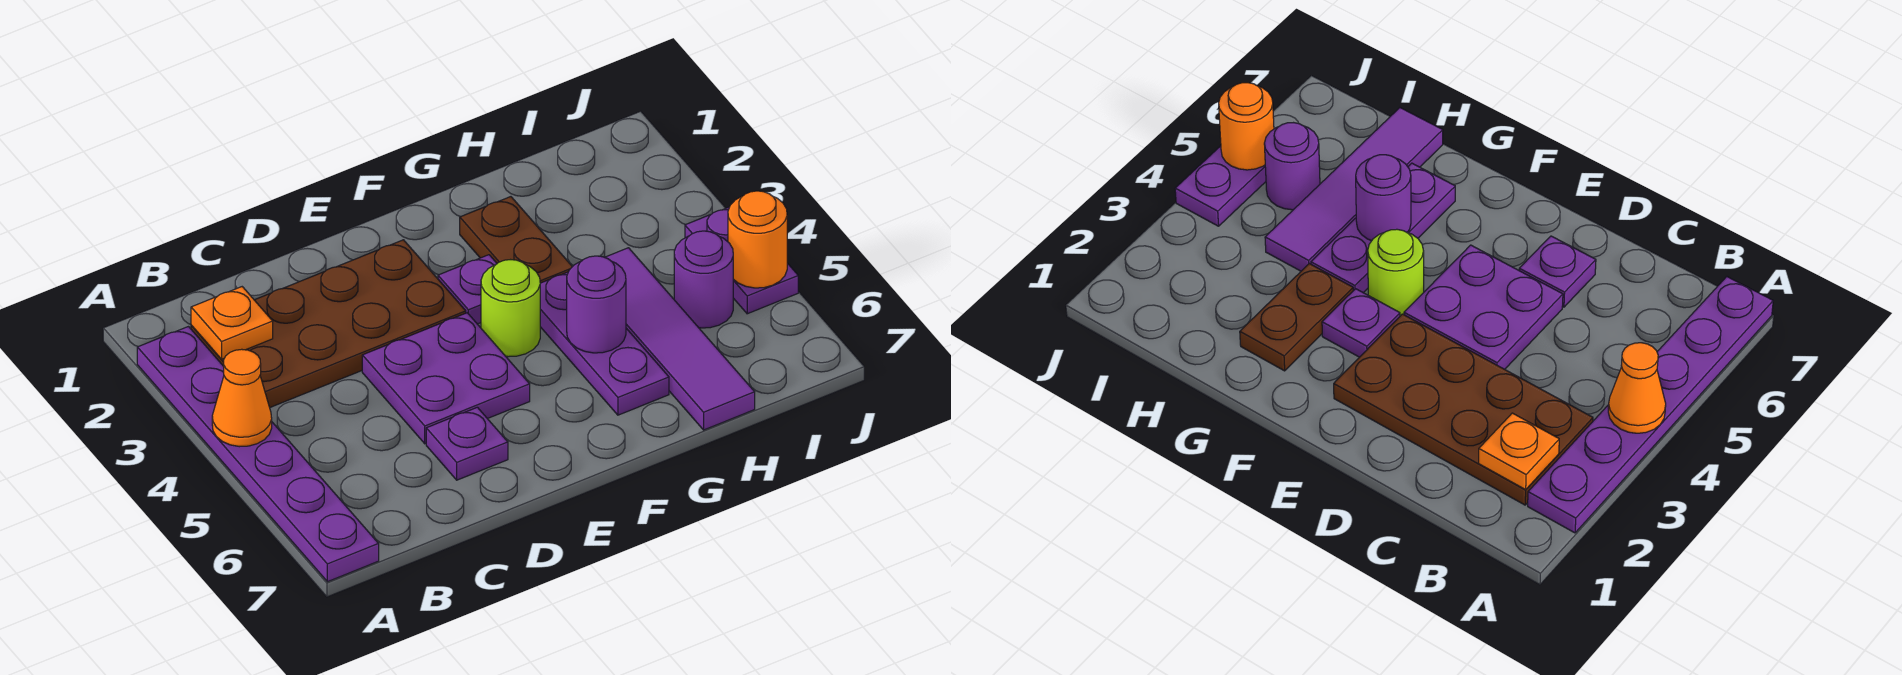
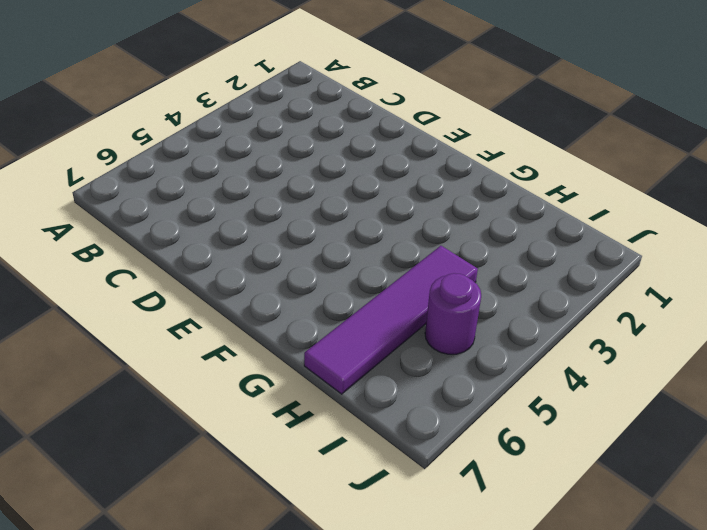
none -> purple 1x6 plate [137,327,379,582]
none -> brown 2x4 plate [191,240,466,407]
none -> purple 2x2 plate [362,313,530,444]

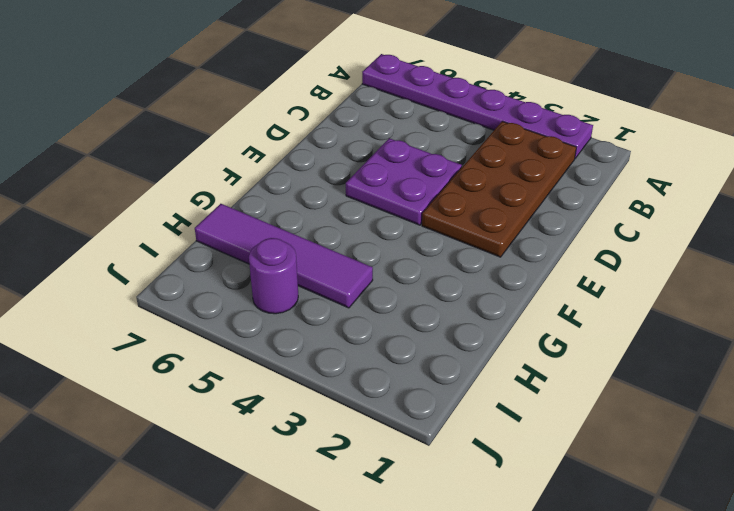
none -> purple 1x1 plate [426,407,508,480]
none -> purple 1x1 plate [438,255,497,324]
none -> lime 1x1 round brick [481,260,540,357]

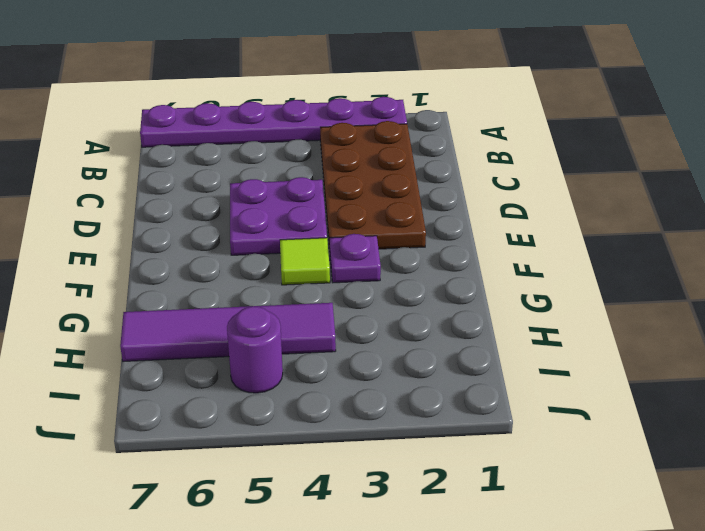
lime 1x1 tile [280,238,330,285] -> lime 1x1 round brick [481,260,540,357]
none -> purple 1x1 plate [426,407,508,480]
none -> brown 1x2 plate [460,197,572,283]
none -> purple 1x3 plate [540,272,669,415]

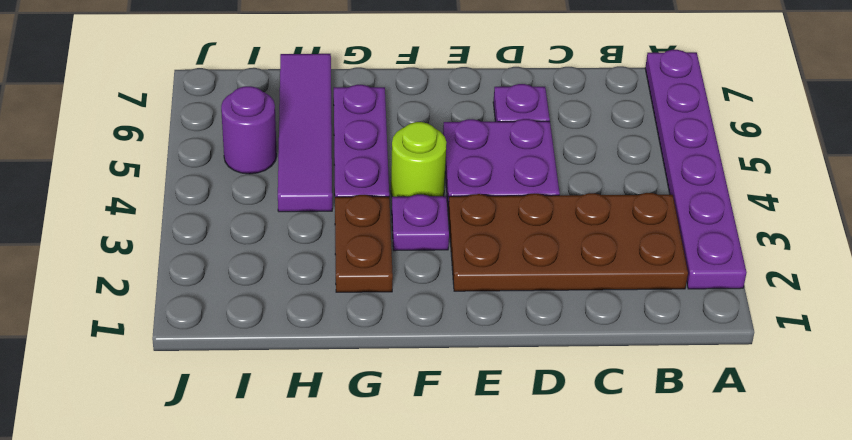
none -> purple 1x2 plate [685,207,798,314]
none -> orange 1x1 cone [212,349,272,447]
none -> orange 1x1 plate [191,287,273,359]

